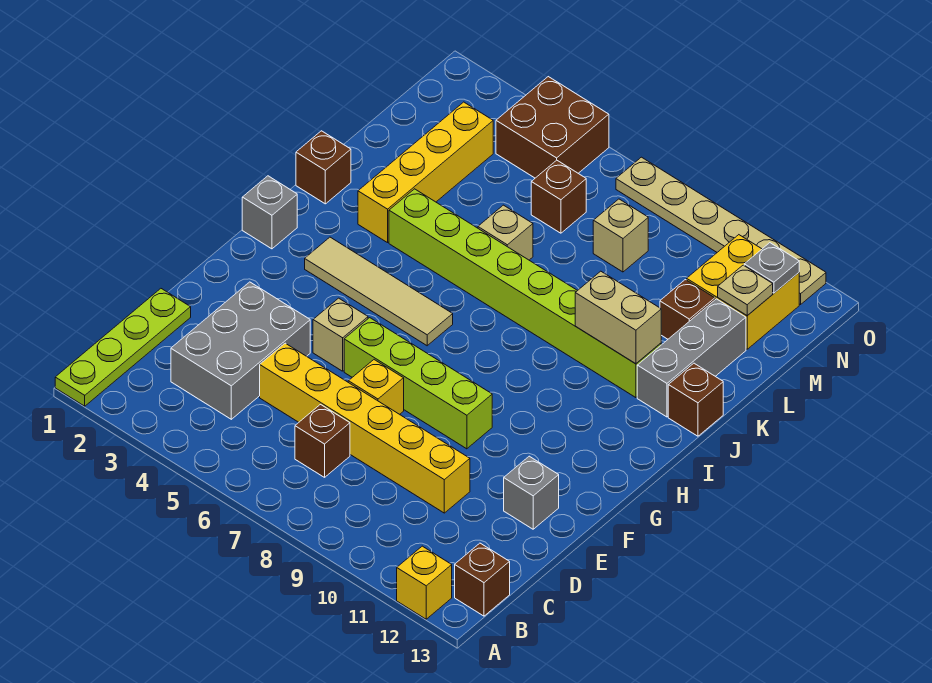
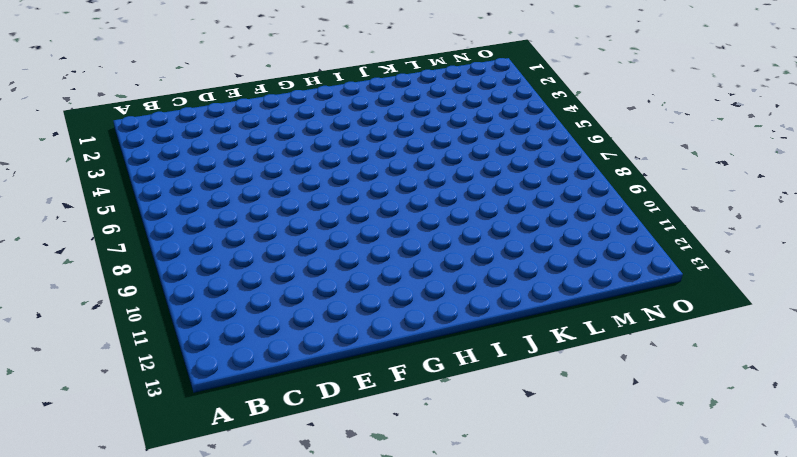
none -> lime 1x4 plate [55,289,191,406]
none -> yellow 1x1 brick [397,546,452,619]
none -> brown 1x1 brick [455,543,510,616]

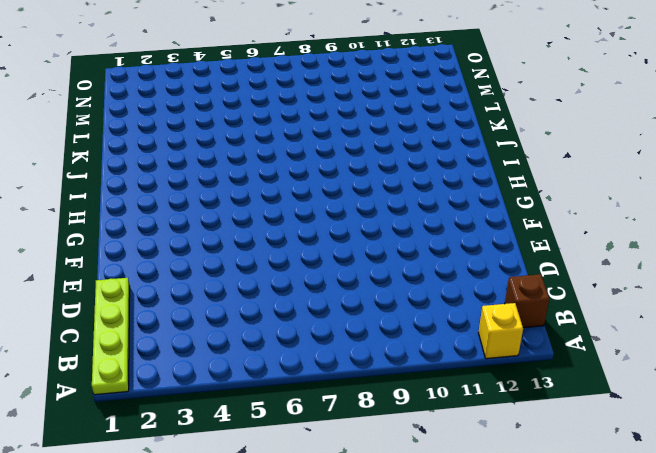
none -> grey 2x3 brick [171,282,310,419]
none -> brown 1x1 brick [295,405,350,477]
none -> yellow 1x6 brick [260,343,470,513]

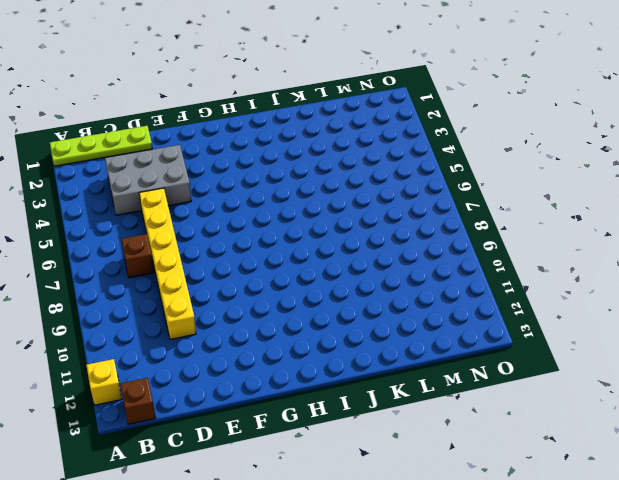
none -> yellow 1x1 brick [348,360,404,414]
none -> grey 1x1 brick [504,456,559,529]
none -> tan 1x1 brick [313,298,368,371]

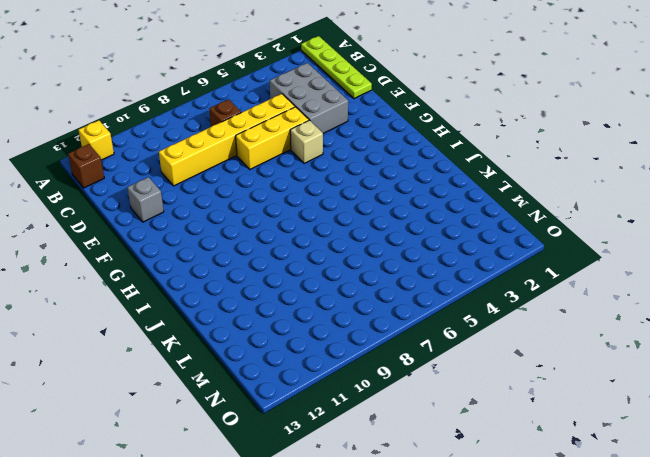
yellow 1x3 brick [236,107,309,169] -> yellow 1x1 brick [348,360,404,414]
none -> lime 1x4 brick [344,318,492,449]
none -> grey 1x1 brick [242,176,297,249]
none -> tan 1x4 tile [305,237,453,346]

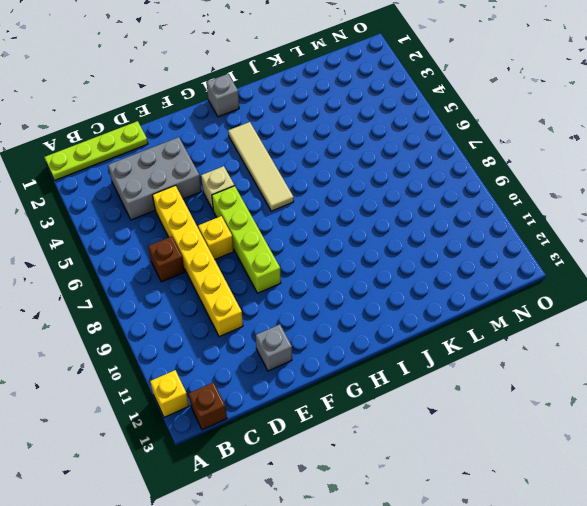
none -> brown 1x1 brick [296,131,351,204]
none -> yellow 1x4 brick [358,102,493,243]
none -> lime 1x8 brick [389,189,661,398]

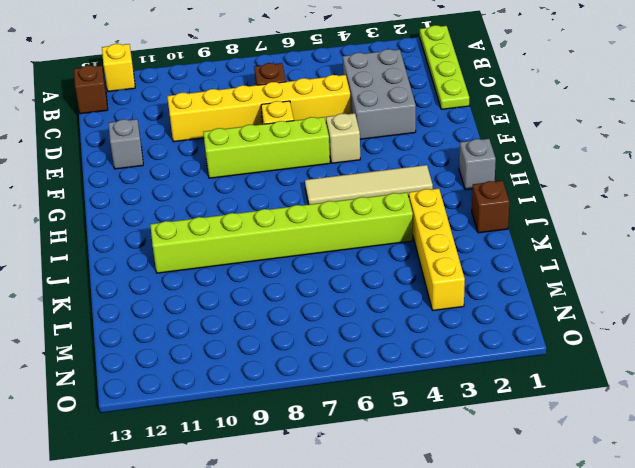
none -> grey 1x3 brick [637,299,746,417]
none -> brown 1x1 brick [668,363,723,436]
none -> tan 1x1 brick [478,205,533,260]

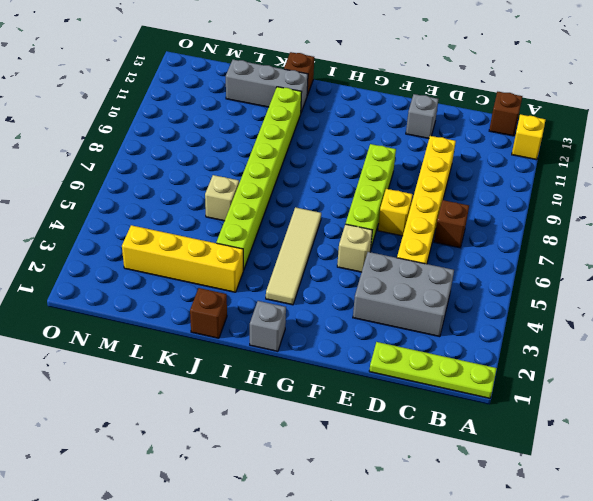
none -> brown 1x1 brick [660,280,715,339]
none -> brown 1x1 brick [531,160,586,233]
none -> tan 1x1 brick [593,199,648,272]

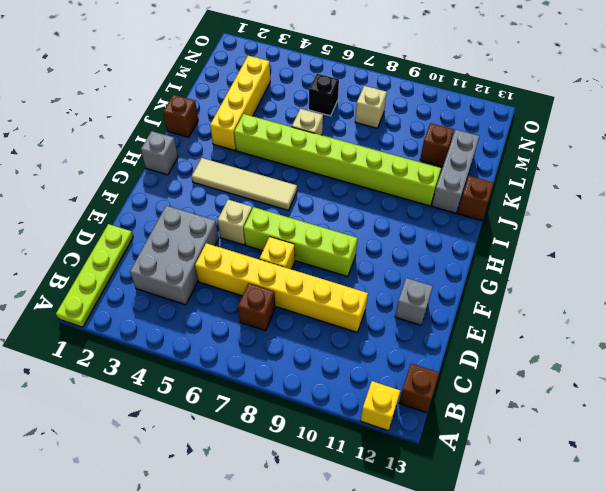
black 1x1 brick [309,74,339,116] -> brown 1x1 brick [531,160,586,233]
none -> yellow 2x2 brick [687,235,799,349]
none -> brown 2x2 brick [496,77,609,178]
none -> tan 1x6 plate [616,157,826,304]

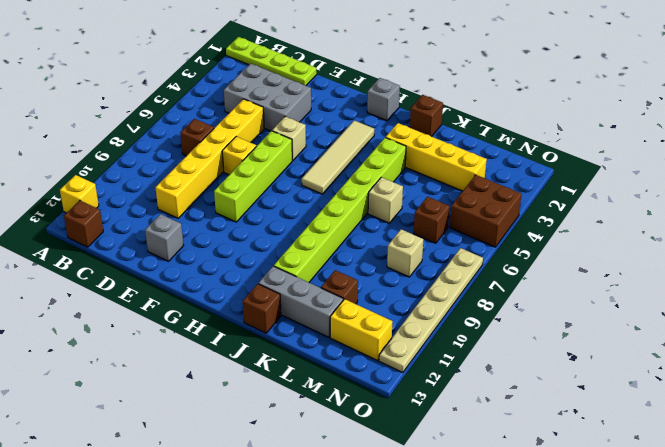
yellow 1x2 brick [330,299,393,361] -> yellow 2x2 brick [687,235,799,349]
none -> tan 1x2 brick [575,271,661,364]
none -> tan 1x1 plate [718,265,773,316]
none -> grey 1x1 plate [744,243,799,293]

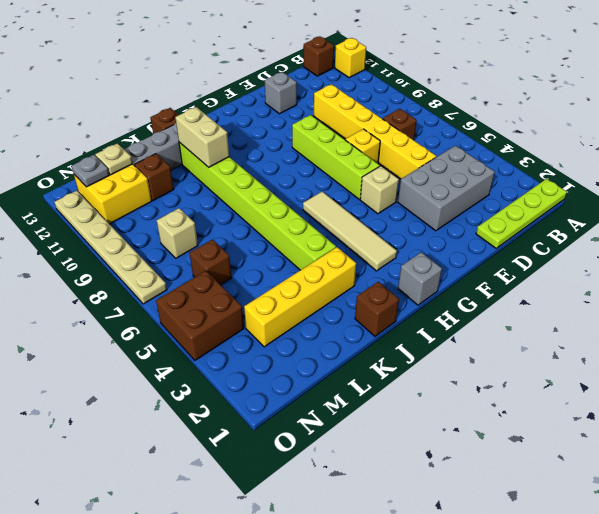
none -> tan 1x1 brick [478,205,533,260]

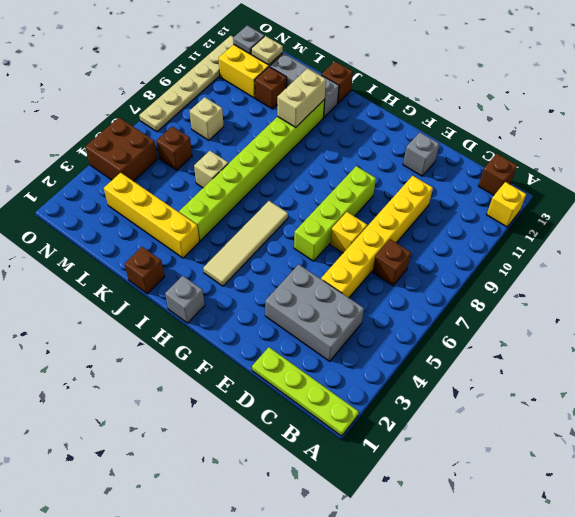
none -> tan 1x1 brick [313,298,368,371]

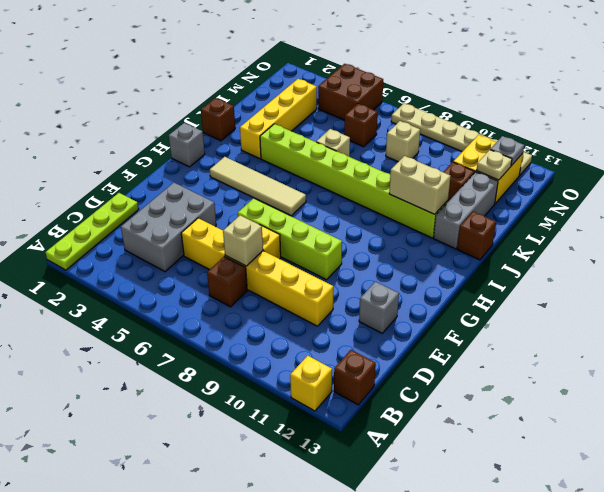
tan 1x1 brick [223,215,263,266] -> tan 1x1 brick moved to [313,298,368,371]

